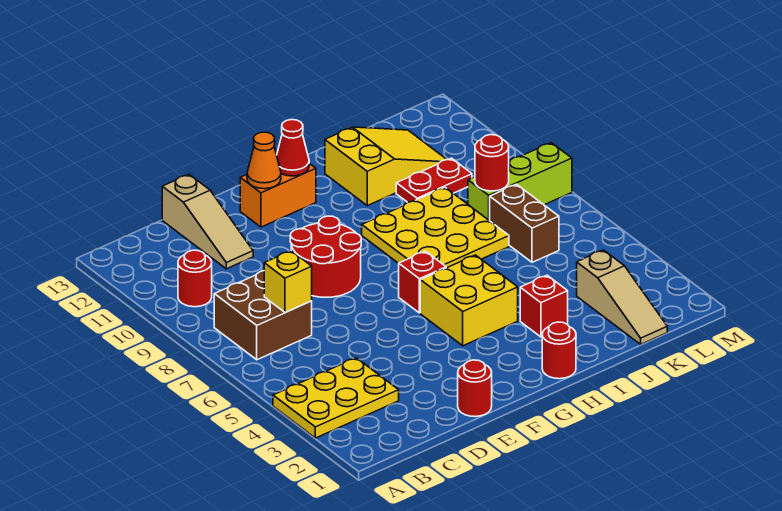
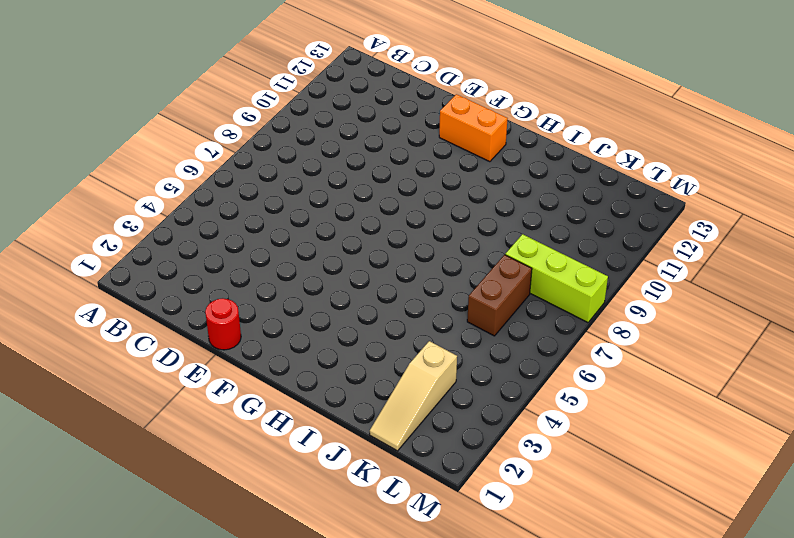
none -> yellow 2x3 plate [273,358,399,438]
none -> brown 2x2 brick [214,271,312,360]
none -> red 1x1 round brick [178,250,212,307]

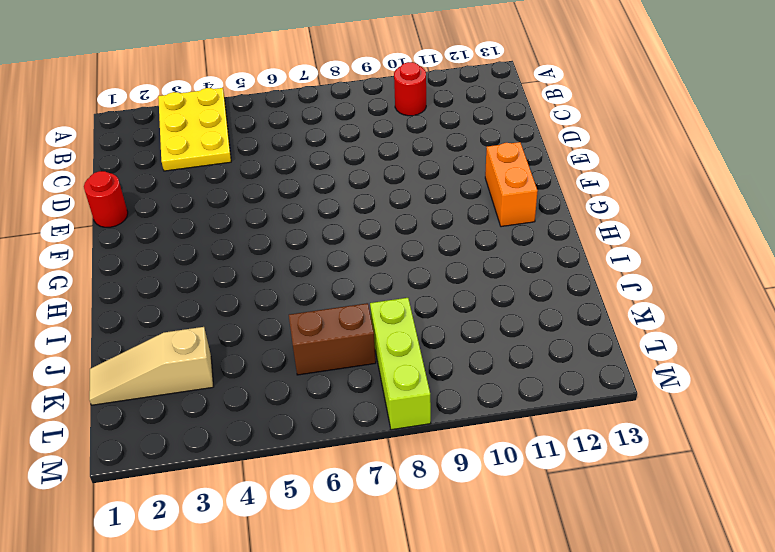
none -> brown 2x2 brick [214,271,312,360]
none -> tan 1x3 slope [162,174,253,269]
none -> red 2x2 round brick [290,216,361,297]

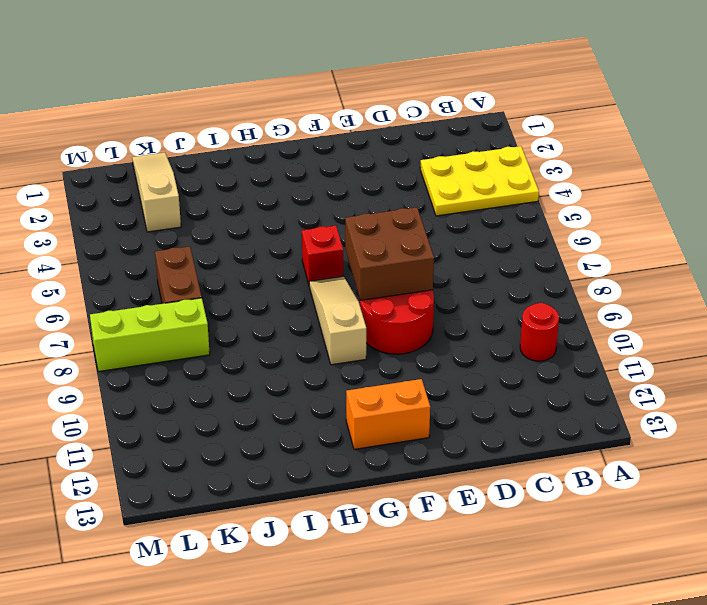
brown 2x2 brick [345,207,434,300] -> brown 2x2 brick moved to [214,271,312,360]
tan 1x3 slope [309,276,366,365] -> tan 1x3 slope moved to [162,174,253,269]
none -> red 1x1 round brick [458,360,492,417]
none -> yellow 2x2 brick [420,255,518,346]
none -> red 1x1 round brick [542,322,576,379]

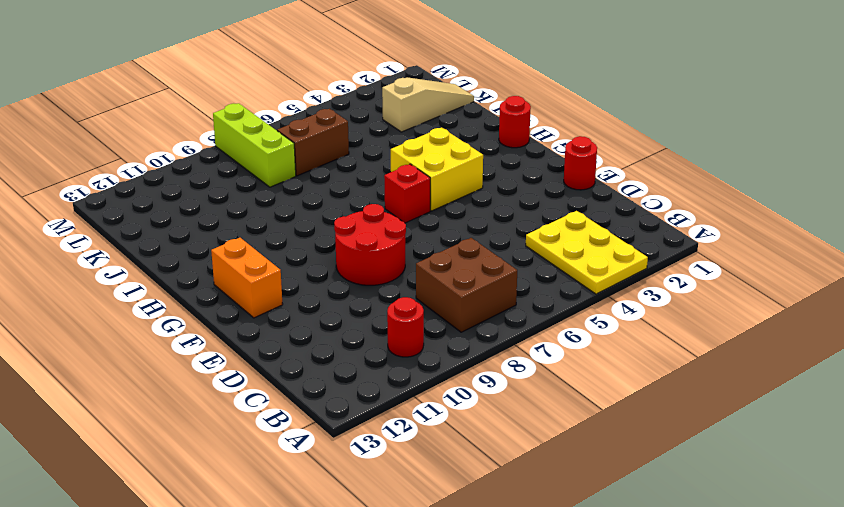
none -> tan 1x3 slope [162,174,253,269]
none -> yellow 3x3 plate [362,187,509,268]
none -> red 1x1 brick [520,275,568,337]

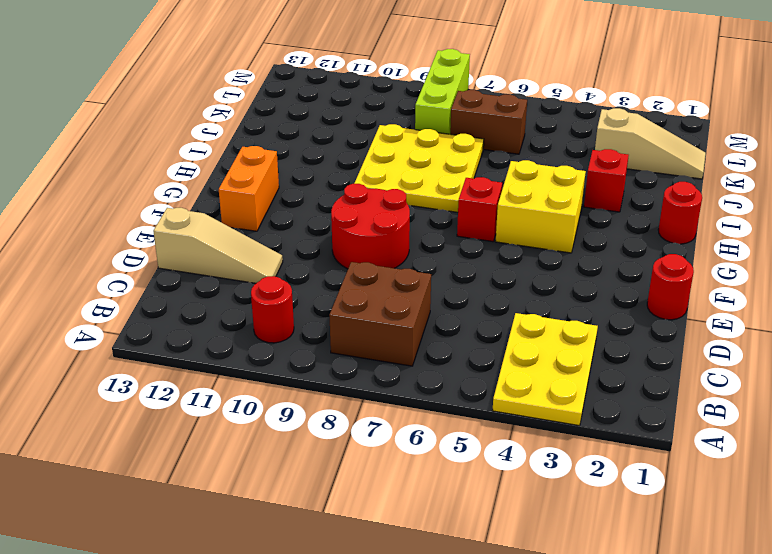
none -> yellow 2x3 slope [325,127,447,206]
none -> red 1x2 plate [396,158,472,202]
none -> yellow 1x1 brick [264,251,312,313]

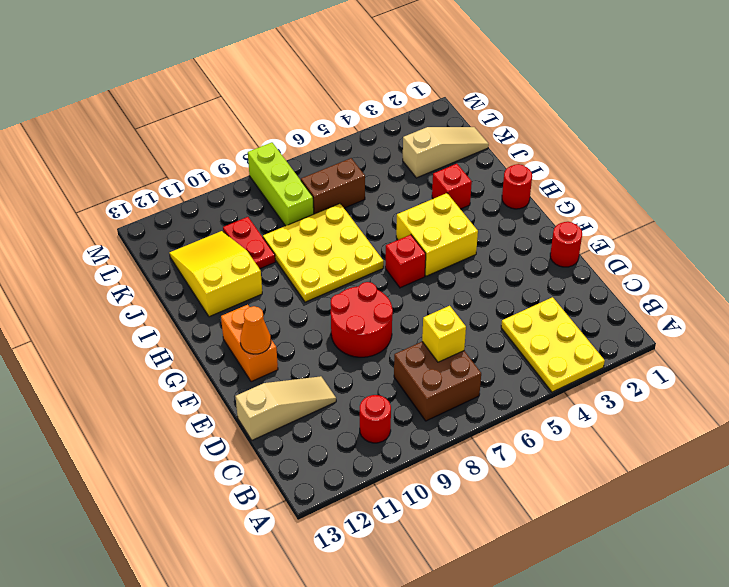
none -> red 1x1 cone [277,120,309,176]
none -> red 1x1 round brick [475,135,509,191]

